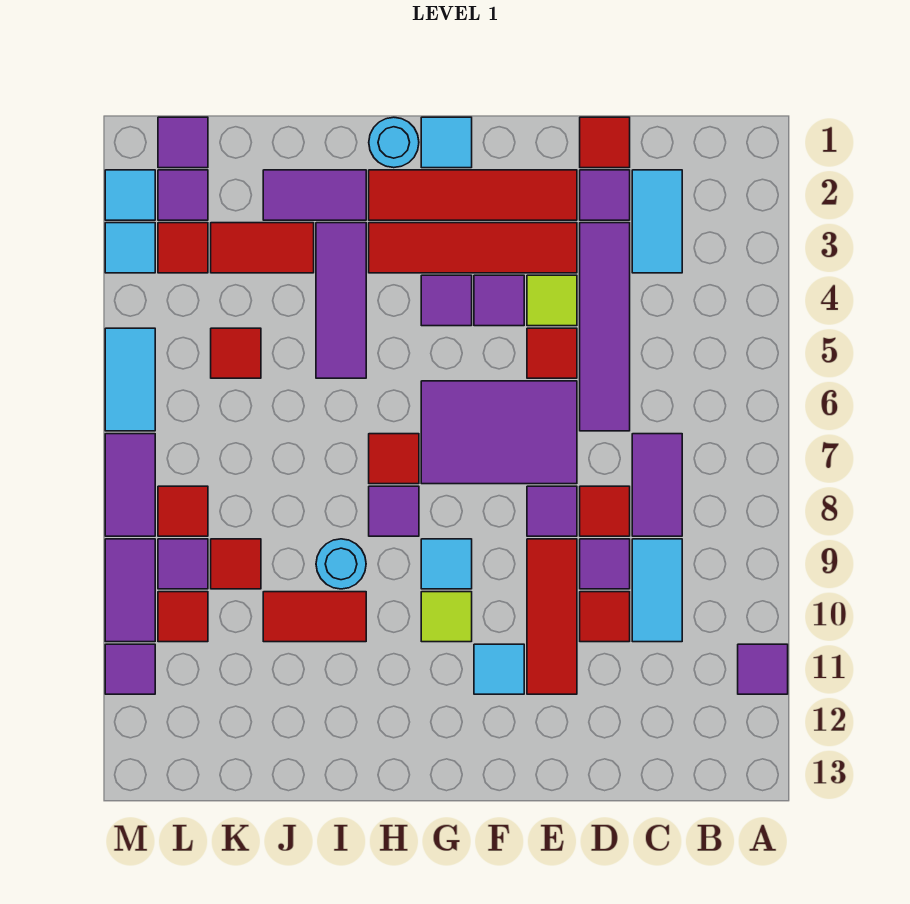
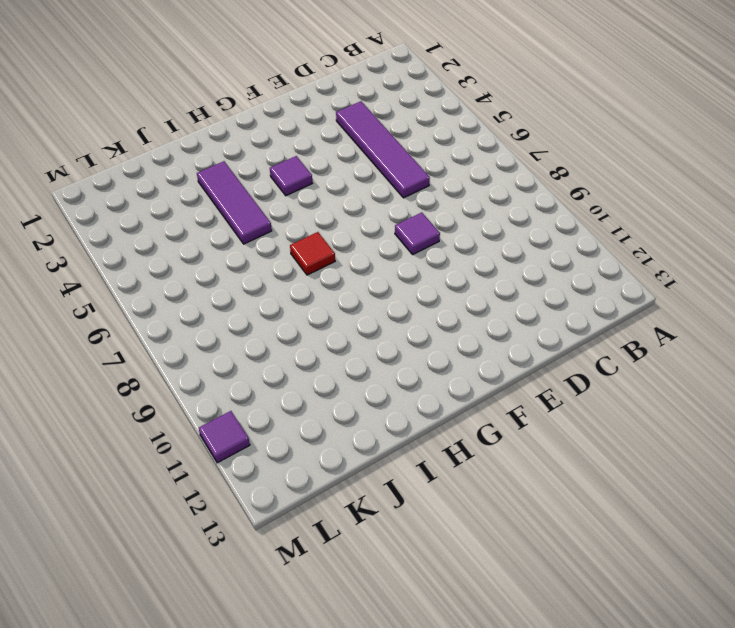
none -> purple 1x1 tile [738,644,788,694]
none -> cyan 1x2 tile [632,170,682,273]
none -> purple 1x2 tile [632,434,682,536]
none -> cyan 1x2 tile [632,539,682,642]

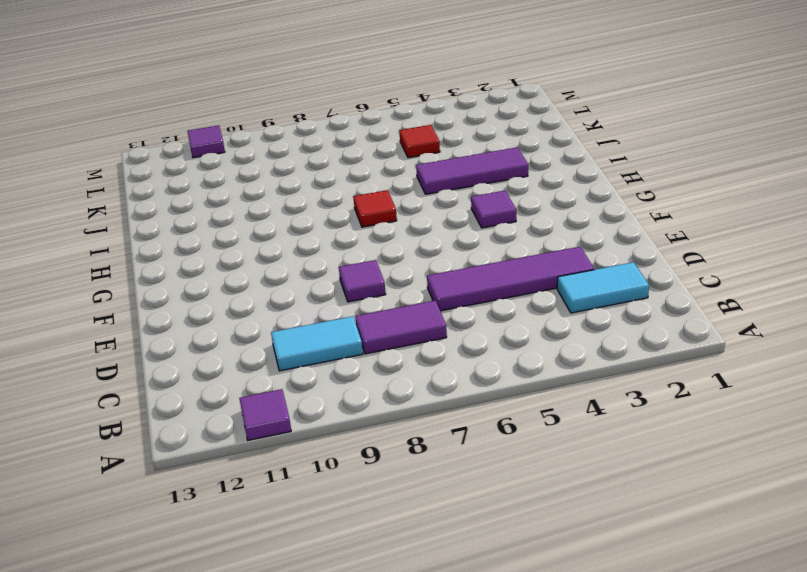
none -> red 1x1 tile [580,117,630,168]
none -> purple 1x1 tile [580,170,630,220]
none -> red 1x1 tile [580,486,630,536]
none -> purple 1x1 tile [580,539,630,589]

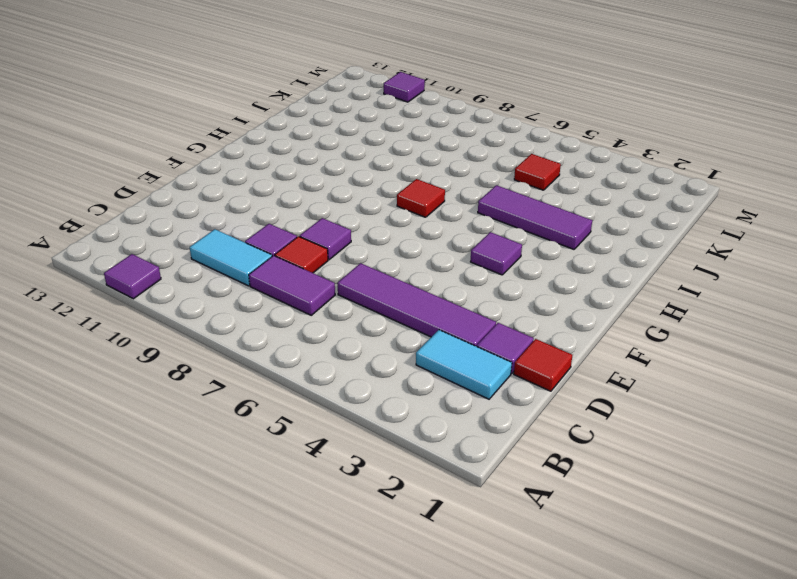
none -> red 1x1 tile [580,592,630,642]
none -> red 1x4 tile [369,170,577,220]
none -> red 1x4 tile [369,223,577,273]
none -> lime 1x1 tile [527,275,577,326]

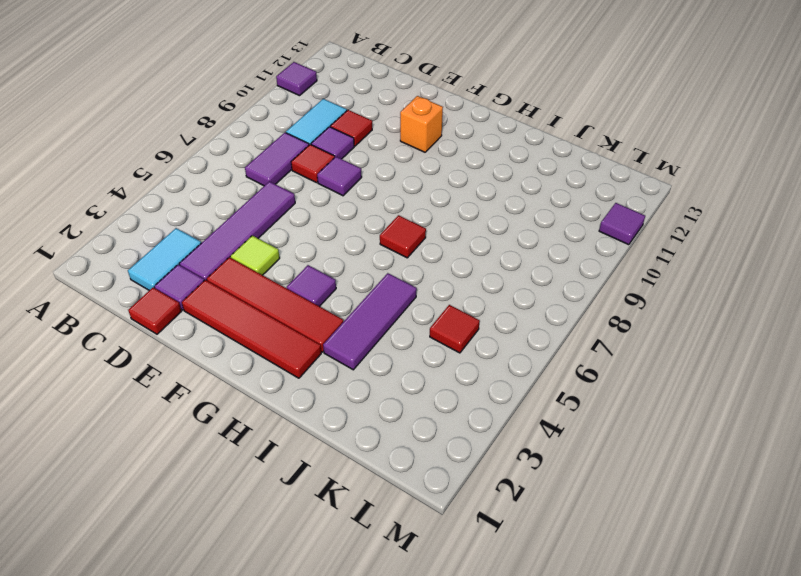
orange 1x1 brick [400,96,443,152] -> cyan 1x1 tile [474,644,524,694]
none -> red 1x1 tile [527,328,577,378]
none -> purple 2x3 tile [421,381,577,484]
none -> red 1x3 tile [527,539,577,694]
none -> purple 1x1 tile [474,275,524,326]

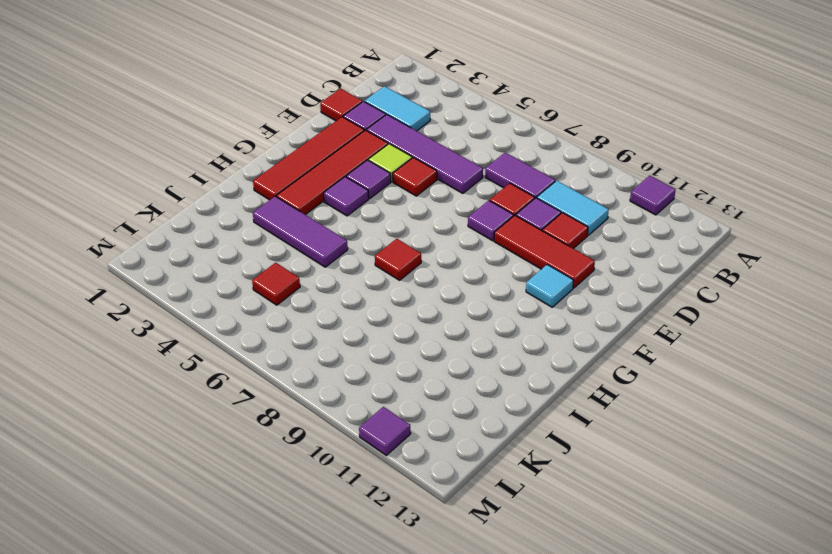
none -> purple 2x3 tile [421,381,577,484]
none -> cyan 1x1 tile [421,117,472,168]
none -> cyan 1x1 tile [421,539,472,589]
none -> lime 1x1 tile [421,592,472,642]

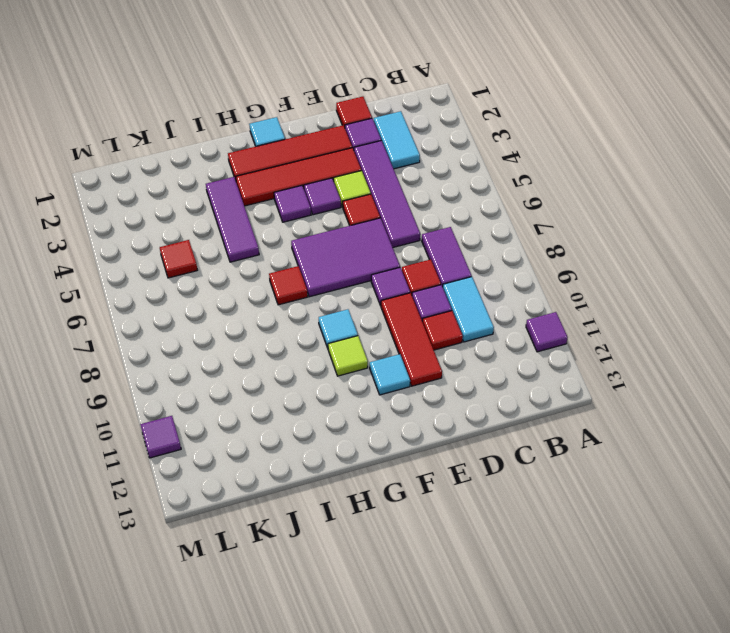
none -> cyan 1x1 round brick [369,117,419,168]
none -> purple 1x1 tile [369,486,419,536]
none -> purple 1x2 tile [263,170,366,220]
none -> cyan 1x1 round brick [316,539,366,589]

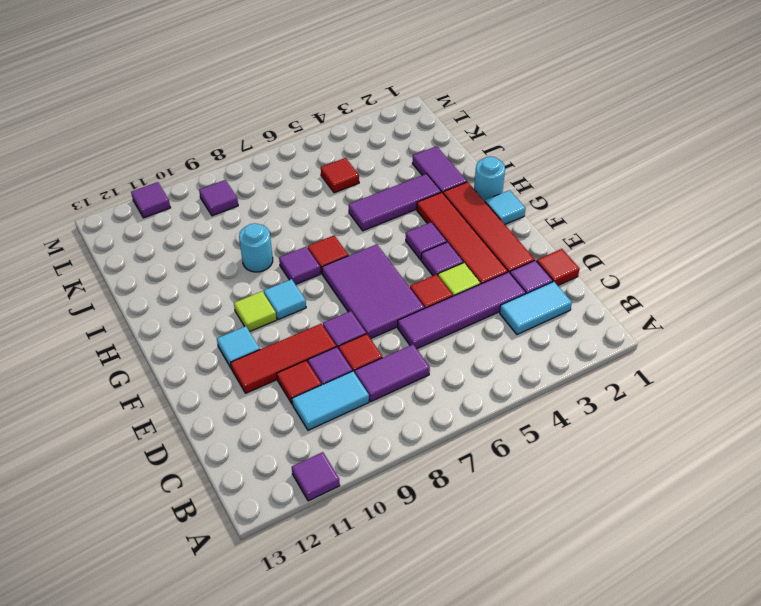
none -> red 1x2 tile [263,592,366,642]
none -> red 1x2 tile [211,223,314,273]
none -> red 1x1 tile [211,539,261,589]
none -> purple 1x1 tile [158,117,208,168]

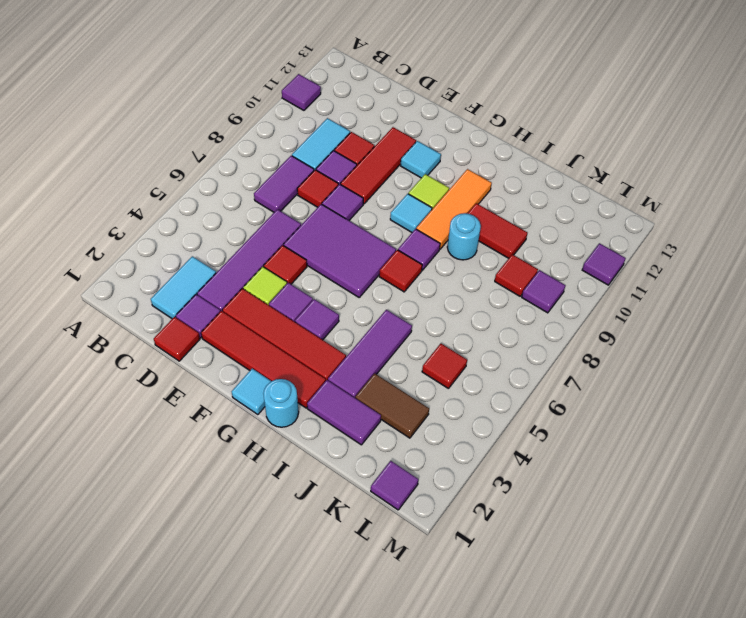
orange 1x3 tile [416,169,492,249] -> none
brown 1x2 tile [355,373,429,438] -> red 1x2 tile [211,223,314,273]
none -> purple 1x1 tile [158,170,208,220]
none -> red 1x1 tile [158,223,208,273]
none -> red 1x1 tile [158,486,208,536]
none -> red 1x1 tile [158,592,208,642]

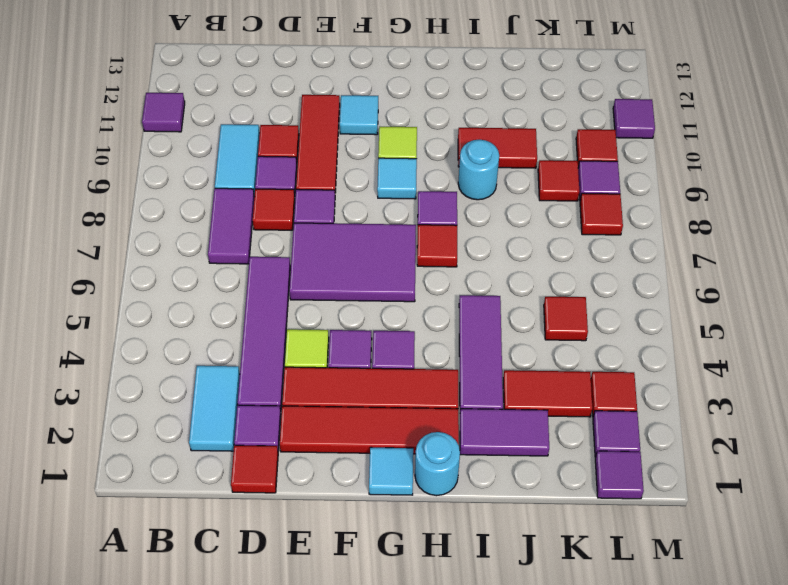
none -> red 1x1 tile [527,328,577,378]
none -> cyan 1x1 tile [105,170,155,220]
none -> cyan 1x1 tile [105,223,155,273]
none -> cyan 1x2 tile [105,328,155,431]

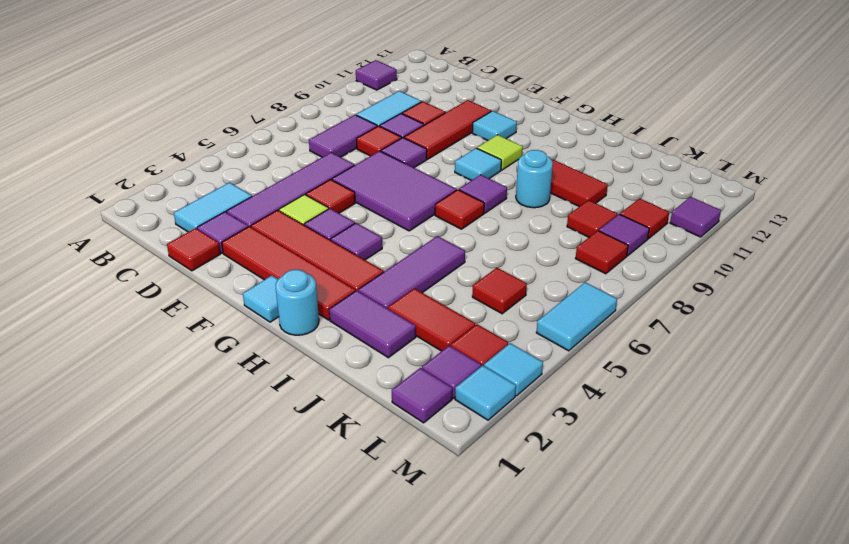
none -> purple 1x2 tile [105,434,155,536]
none -> purple 1x2 tile [105,539,155,642]

